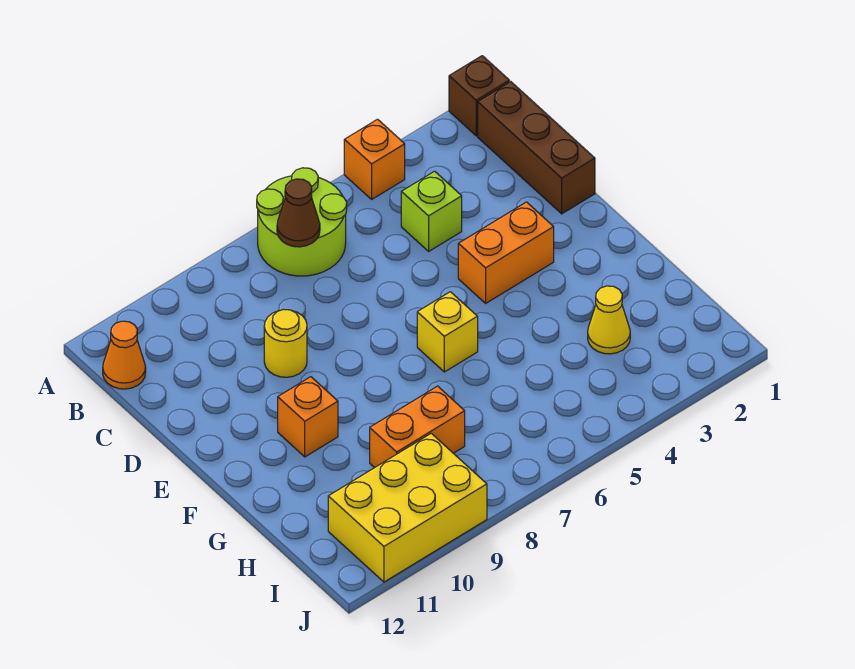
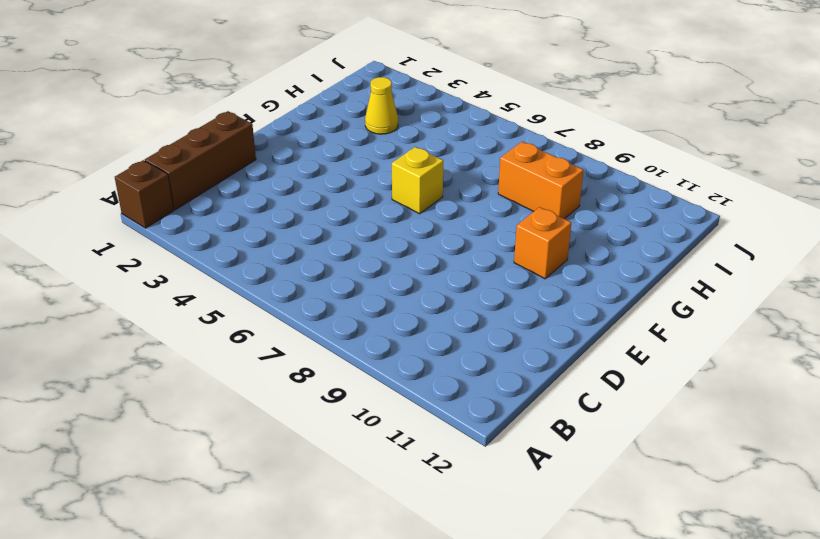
none -> orange 1x1 brick [344,119,405,199]
none -> lime 2x2 round brick [257,168,347,276]
none -> orange 1x1 cone [103,321,146,389]

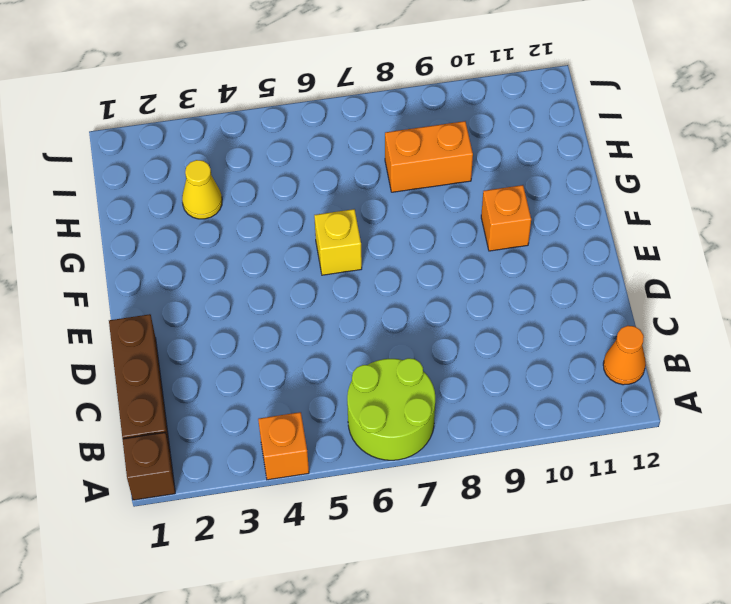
none -> lime 1x1 brick [401,171,462,251]
none -> yellow 1x1 round brick [264,309,307,377]
none -> orange 1x2 brick [458,202,554,303]

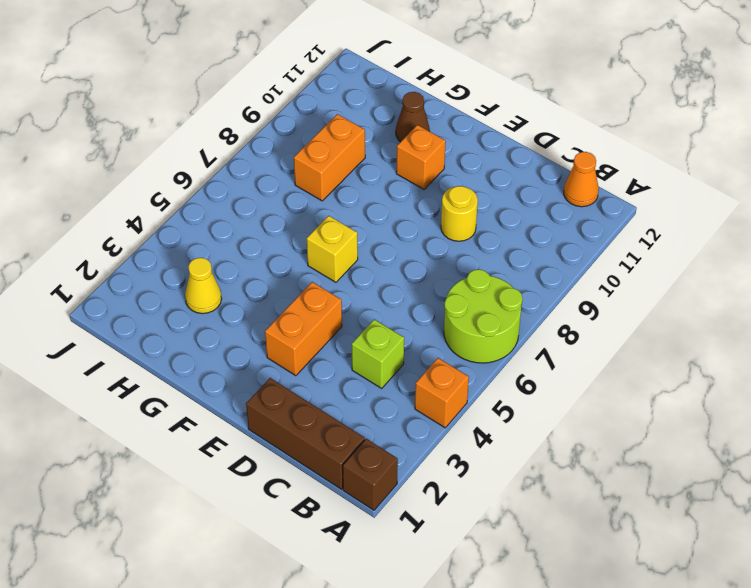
brown 1x1 cone [396,92,430,142] -> brown 1x1 cone moved to [277,179,320,247]
none -> yellow 2x3 brick [328,433,487,582]

